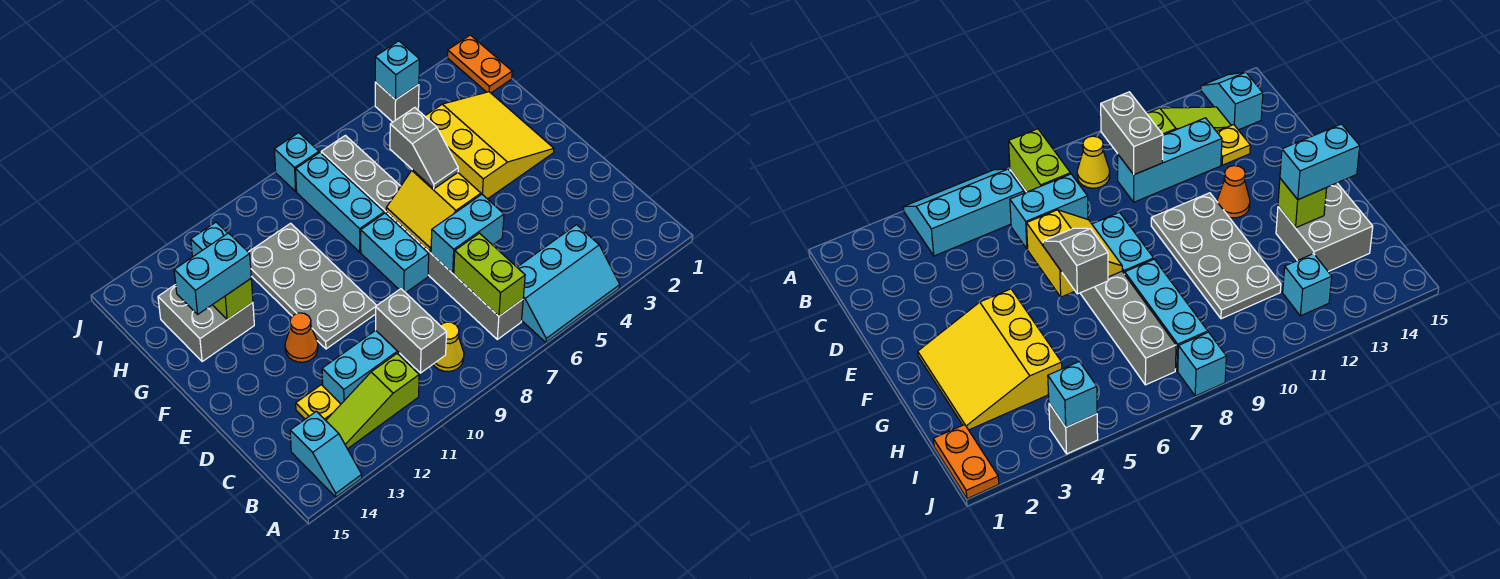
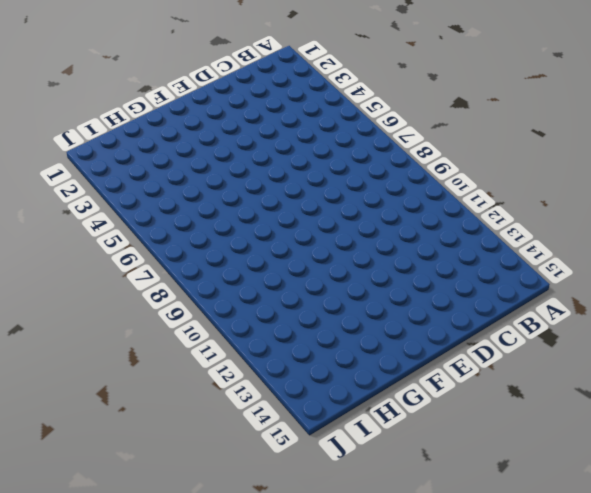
none -> cyan 2x3 slope [517,225,620,342]
none -> cyan 1x2 slope [290,411,362,497]
none -> grey 1x8 brick [321,135,523,339]

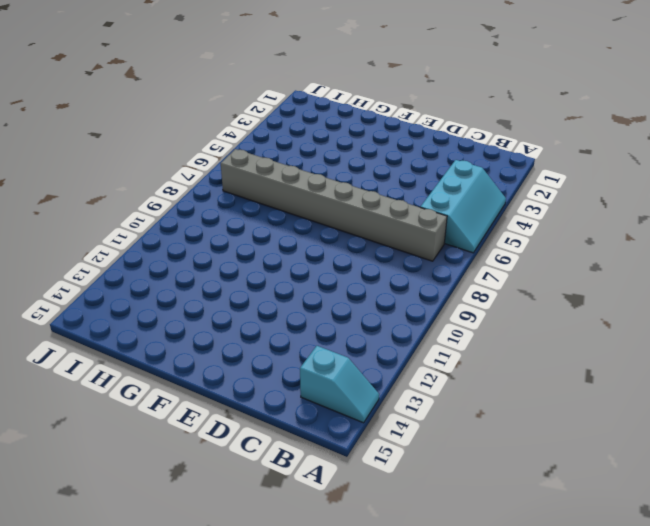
none -> yellow 1x1 cone [433,322,464,372]
none -> lime 1x3 slope [326,354,419,449]
none -> cyan 1x3 brick [322,330,410,404]

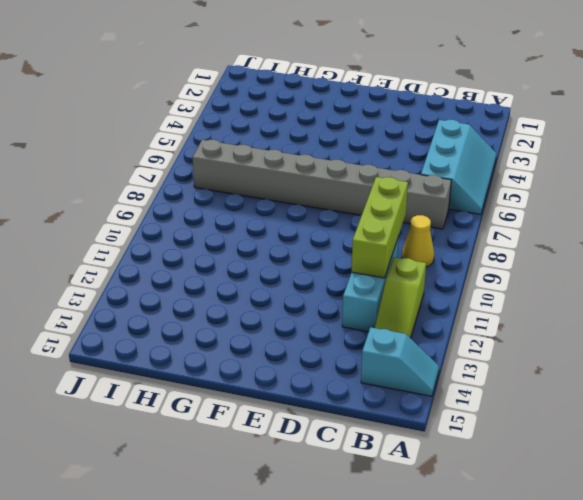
lime 1x3 brick [352,177,408,278] -> grey 1x2 brick [376,289,447,373]
none -> yellow 1x1 plate [296,385,341,420]
none -> cyan 1x2 brick [361,213,429,293]
none -> grey 2x4 plate [249,223,377,349]

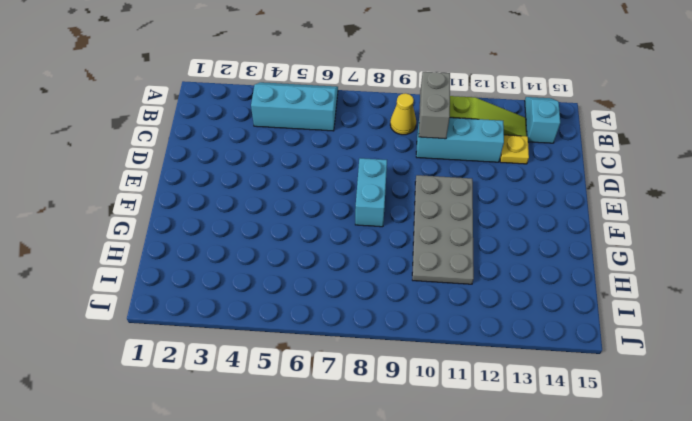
none -> grey 1x8 brick [321,135,523,339]
none -> orange 1x1 cone [285,313,318,362]
none -> yellow 3x3 slope [425,92,554,199]

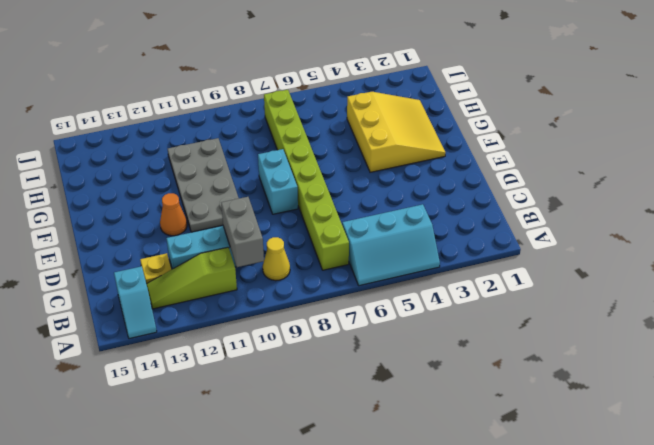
lime 1x8 brick [264,90,349,270] -> grey 1x8 brick [321,135,523,339]
none -> cyan 1x3 brick [296,153,384,252]
none -> grey 2x2 brick [158,285,254,362]
none -> orange 1x2 plate [447,35,512,93]

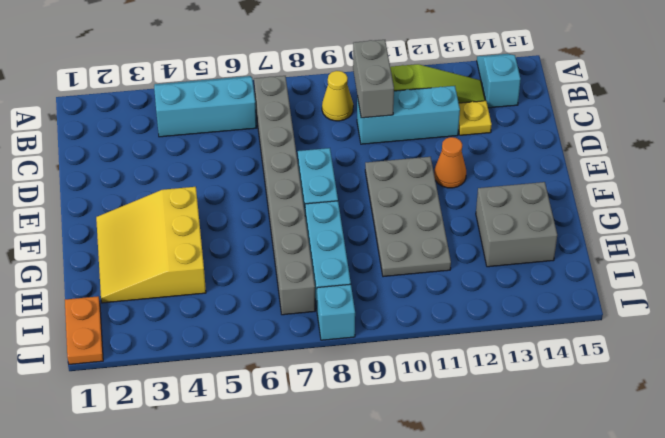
none -> cyan 1x1 brick [191,222,228,257]
none -> grey 1x1 brick [375,82,419,122]
none -> lime 1x2 brick [454,233,525,316]

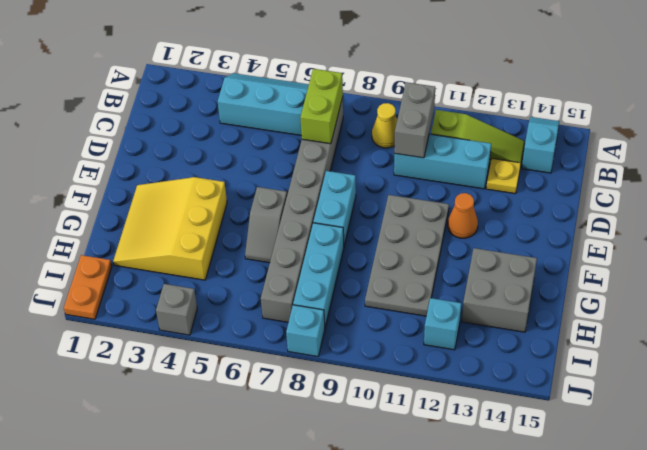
grey 1x2 slope [245,187,287,263] -> grey 1x2 slope turned to [390,108,458,189]
none -> cyan 1x2 brick [431,194,504,273]
none -> yellow 2x2 slope [386,170,481,252]
none -> lime 1x1 brick [213,279,253,320]

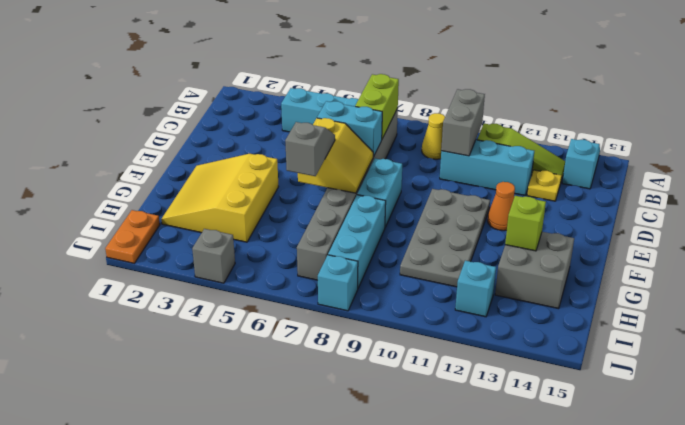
none -> cyan 1x1 brick [375,41,420,100]
none -> cyan 1x2 brick [174,233,251,314]

